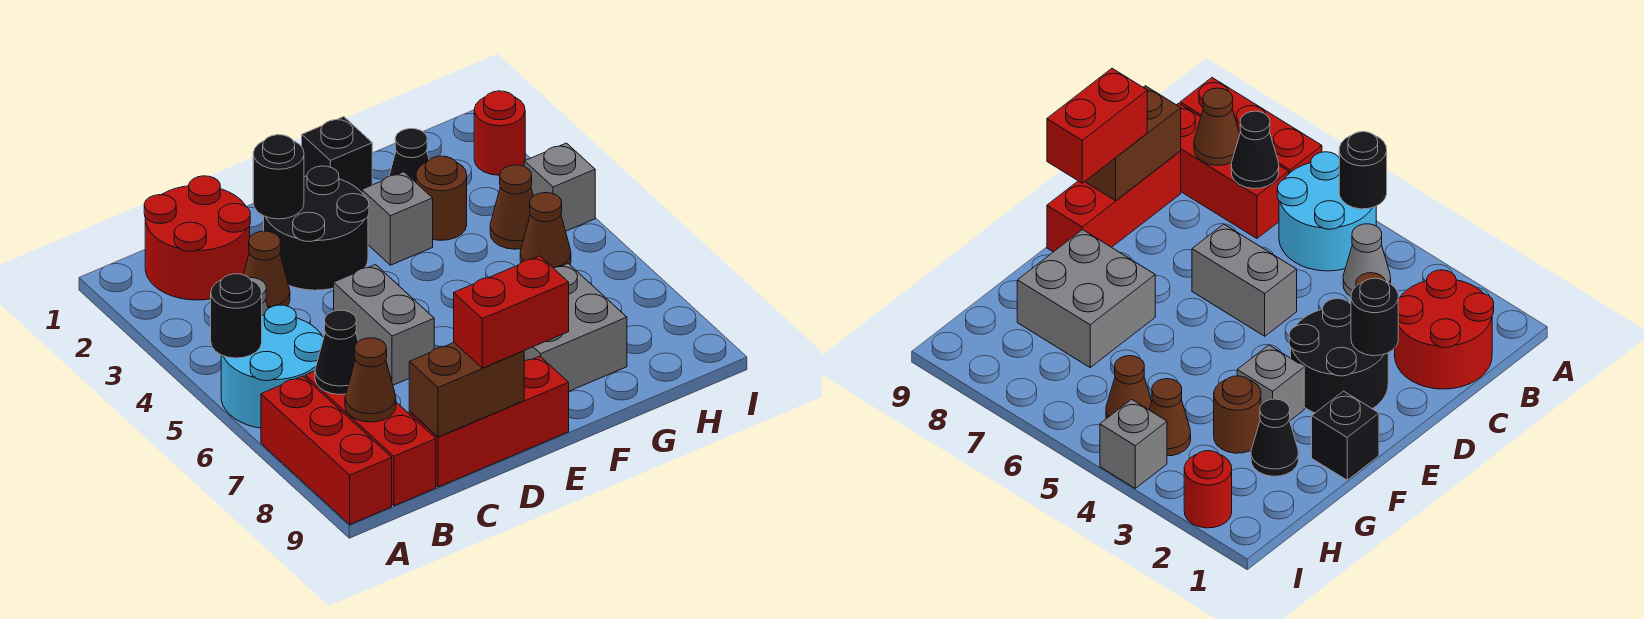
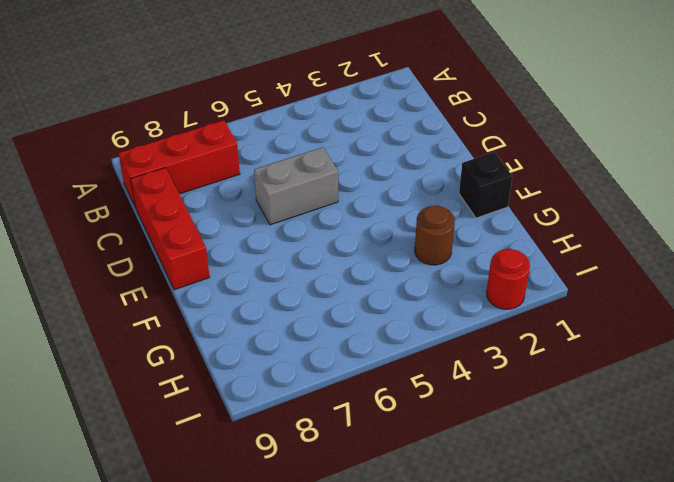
none -> cyan 2x2 round brick [221,305,324,428]
none -> red 1x3 brick [261,376,392,524]
none -> red 2x2 round brick [144,176,250,300]

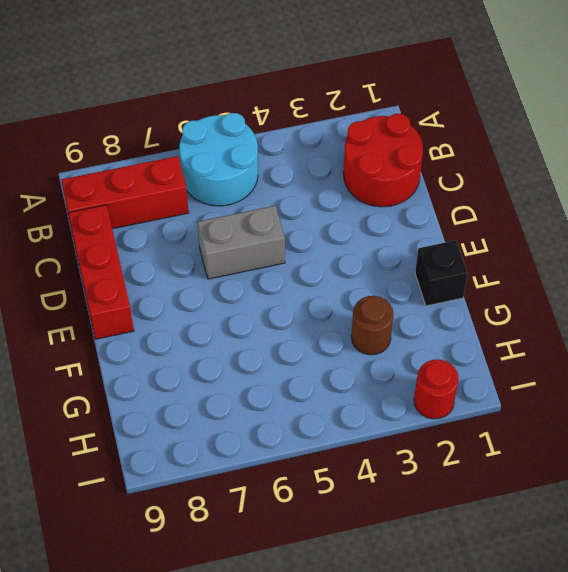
none -> red 1x3 brick [261,376,392,524]
none -> grey 1x1 cone [1343,224,1391,297]
none -> brown 1x1 cone [244,231,290,309]

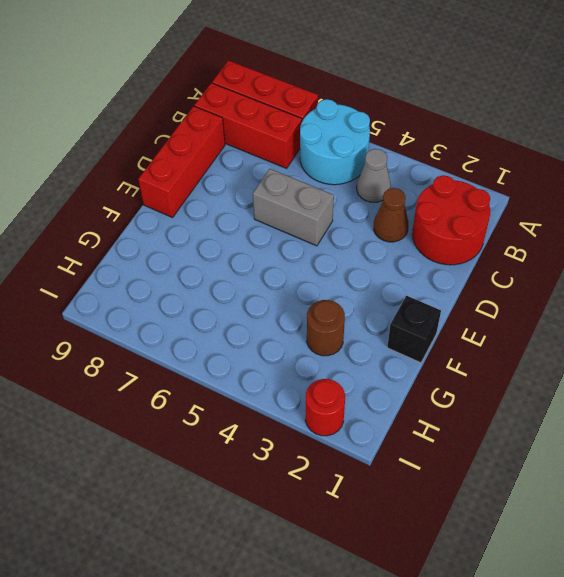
none -> black 2x2 round brick [264,166,369,290]
none -> grey 1x1 brick [362,172,433,265]
none -> grey 2x2 brick [524,264,627,391]

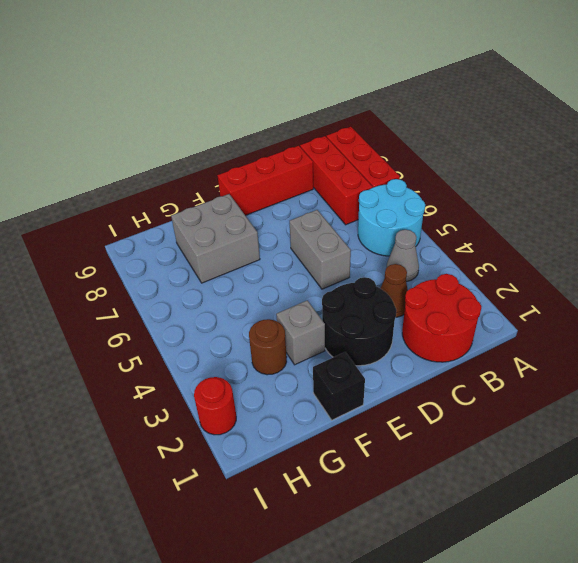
none -> black 1x1 cone [389,129,429,182]
none -> brown 1x1 cone [490,165,533,249]
none -> brown 1x1 cone [520,193,571,268]

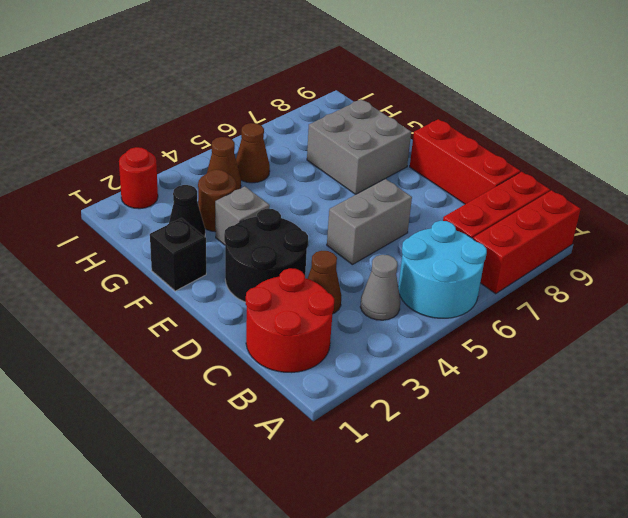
none -> grey 1x1 brick [524,143,595,231]
none -> black 1x1 round brick [211,274,262,358]
none -> black 1x1 cone [315,310,358,395]

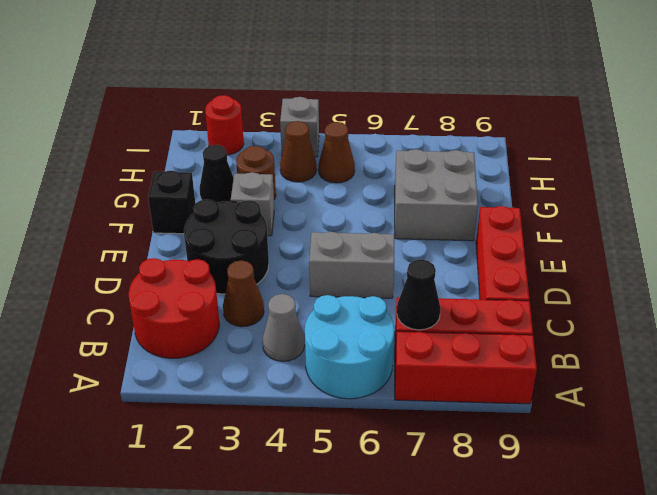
none -> black 1x1 round brick [211,274,262,358]
none -> brown 1x1 cone [345,338,396,422]
none -> brown 1x2 brick [409,343,524,437]

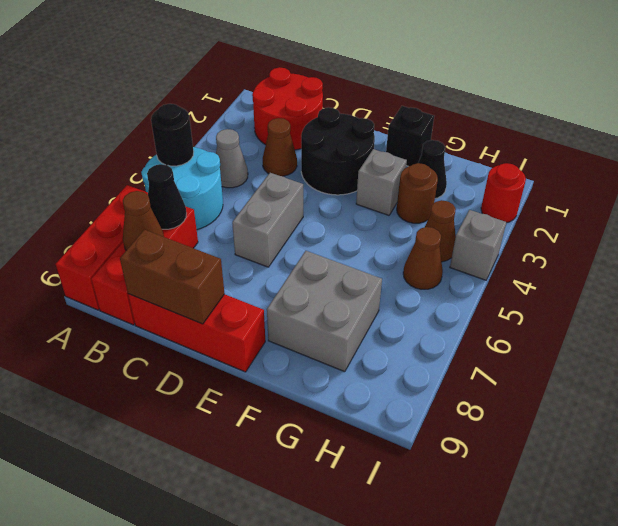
none -> black 1x1 round brick [253,135,304,219]
none -> red 1x2 brick [454,256,569,368]

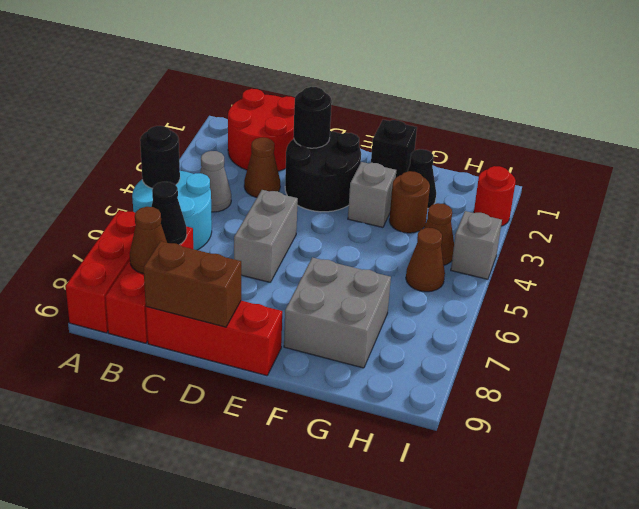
none -> red 1x2 brick [454,256,569,368]

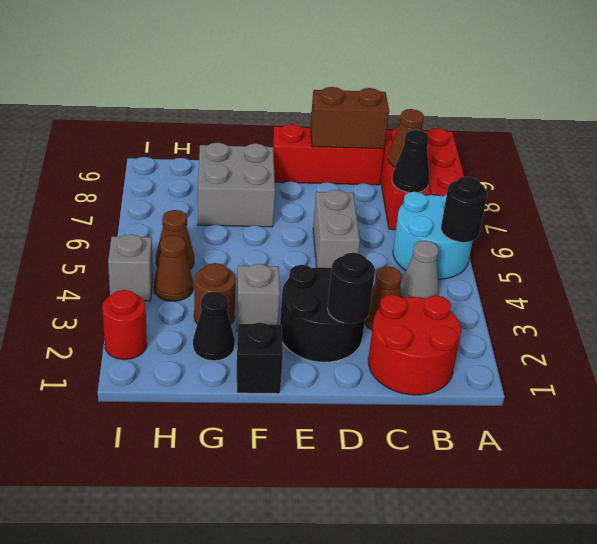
none -> red 1x2 brick [454,256,569,368]

